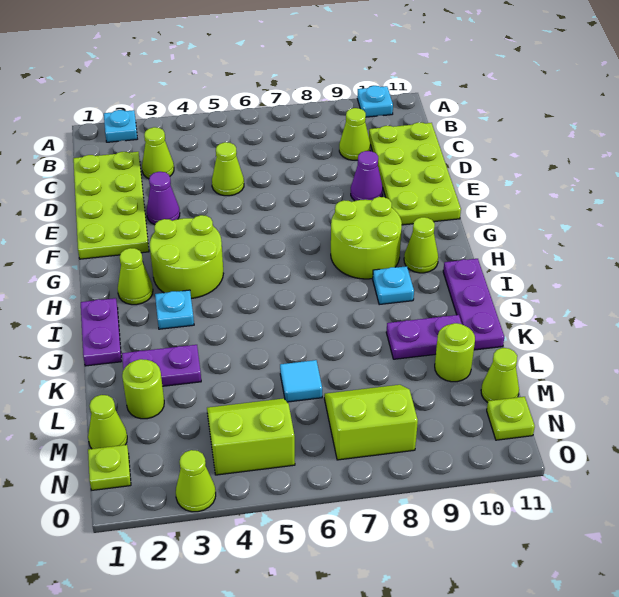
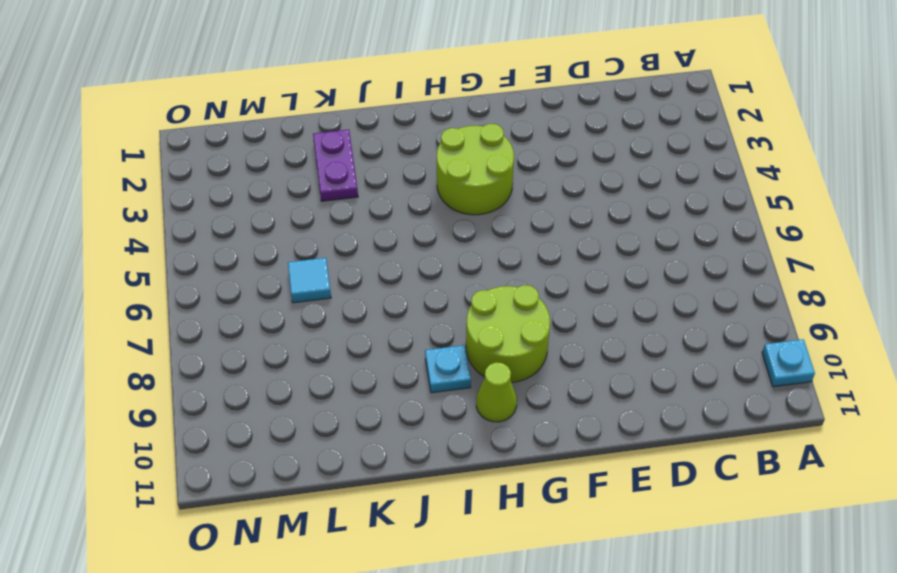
none -> cyan 1x1 plate [104,110,137,142]
none -> lime 2x4 plate [73,152,149,259]
none -> lime 1x1 cone [142,127,174,179]

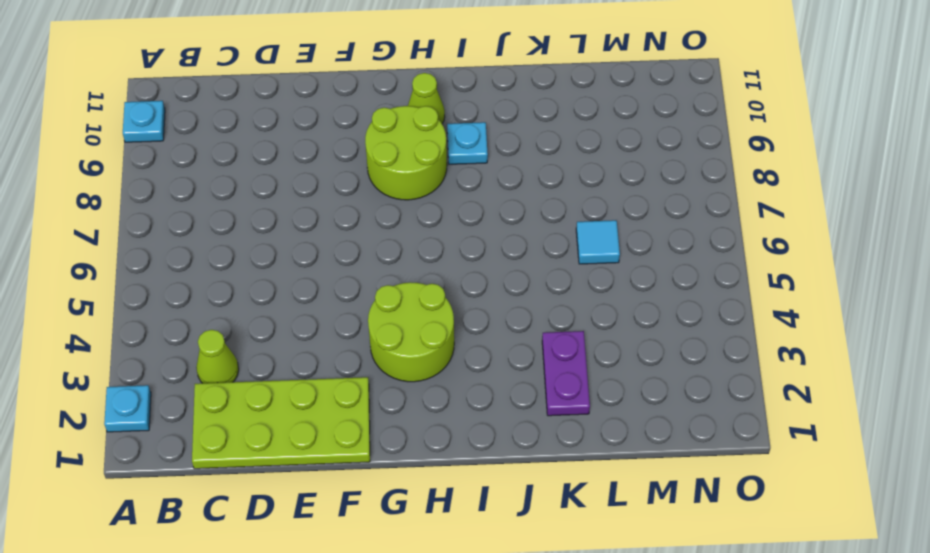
none -> lime 1x1 cone [339,108,370,160]
none -> lime 2x4 plate [369,122,461,225]
none -> lime 1x1 cone [212,142,244,196]

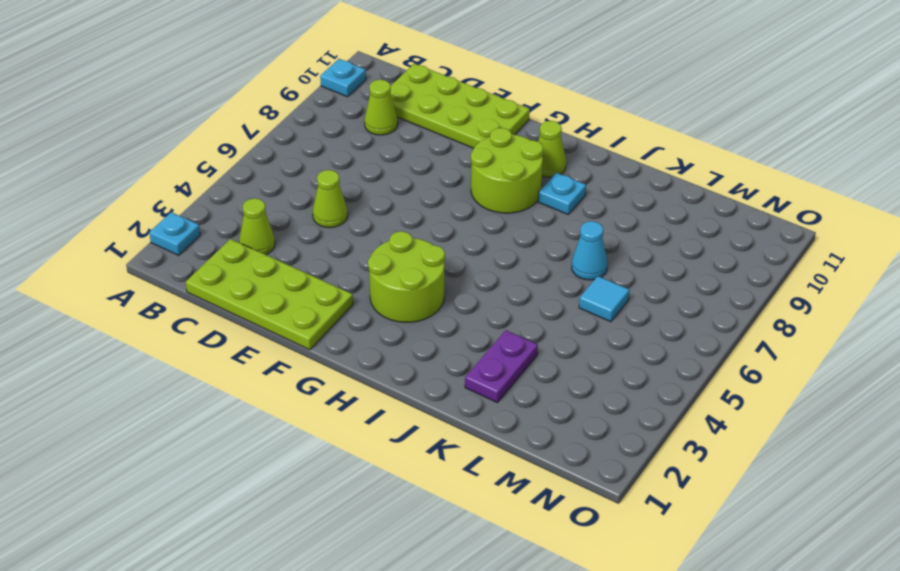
cyan 1x1 cone [572,221,608,280] -> none
none -> purple 1x1 cone [147,172,180,225]
none -> purple 1x1 cone [351,151,383,201]
none -> lime 1x1 cone [118,248,153,305]

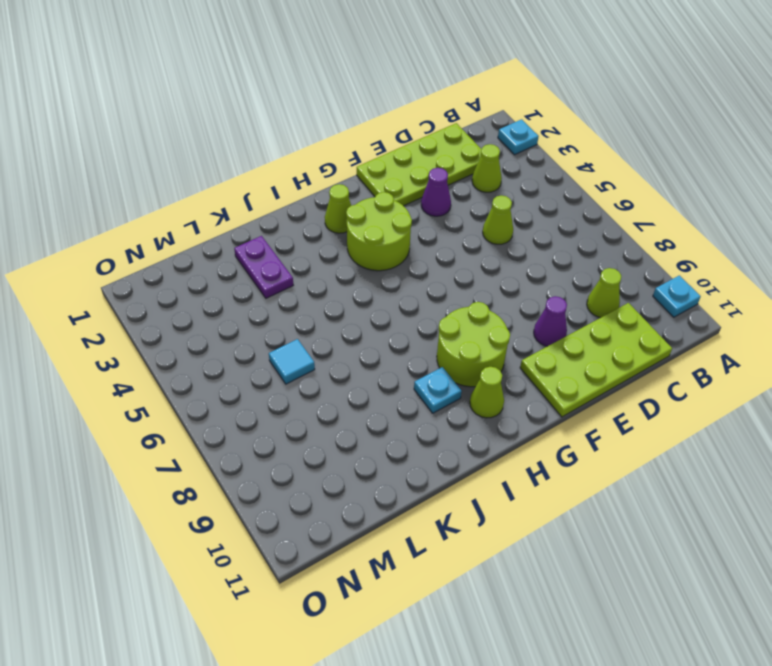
none -> purple 1x2 plate [81,298,122,366]
none -> cyan 1x1 plate [155,290,194,329]
none -> purple 1x3 plate [443,259,504,350]

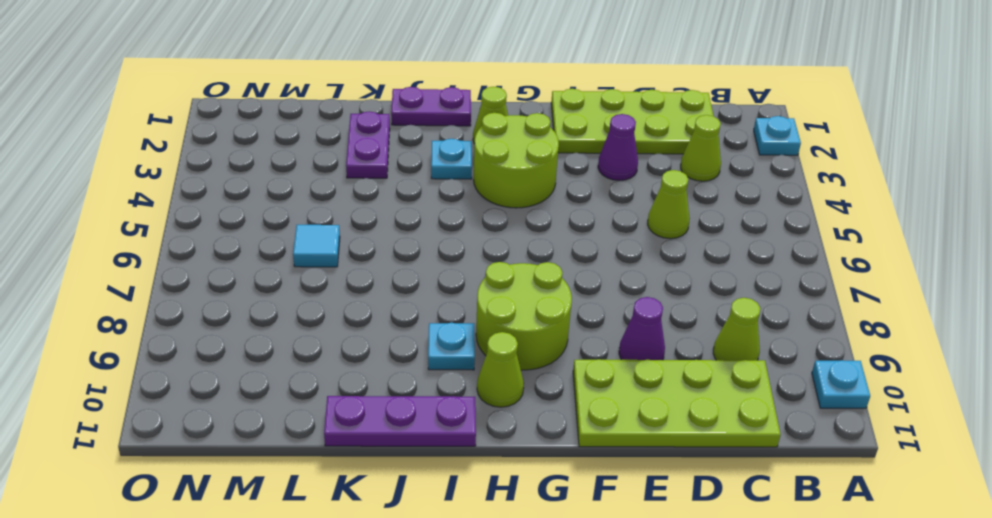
none -> purple 1x2 plate [386,315,462,359]
none -> lime 1x1 round brick [122,359,164,419]
none -> lime 1x1 round brick [435,323,475,382]

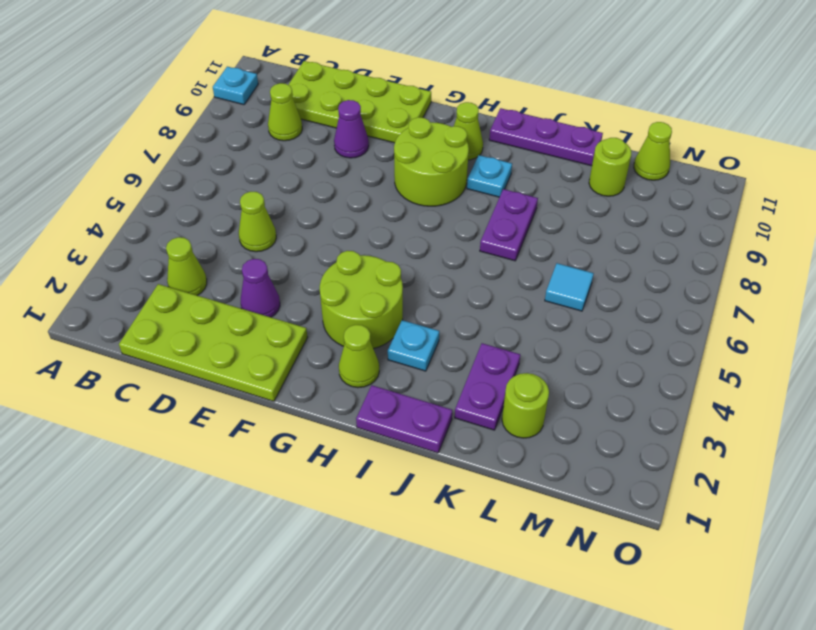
purple 1x2 plate [480,189,538,261] -> purple 1x2 plate moved to [386,315,462,359]
none -> cyan 1x1 plate [104,110,137,142]
none -> lime 1x1 cone [88,395,127,449]
none -> lime 2x2 slope [207,398,295,475]

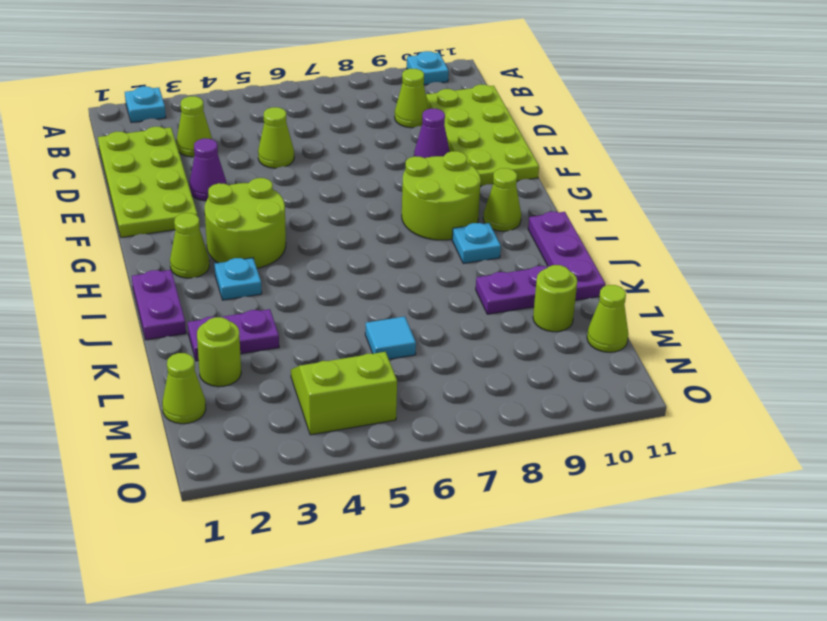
none -> lime 2x2 slope [324,385,418,460]
none -> lime 1x1 plate [88,445,131,490]
none -> lime 1x1 plate [487,397,535,440]

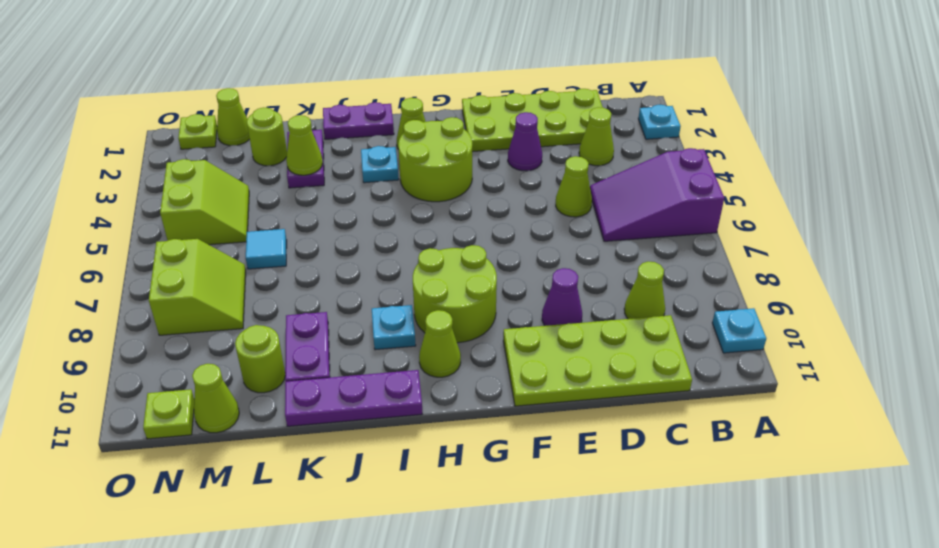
purple 2x3 slope [590,148,724,241] -> none
lime 1x1 cone [286,115,323,175] -> lime 1x1 cone moved to [176,450,216,512]

